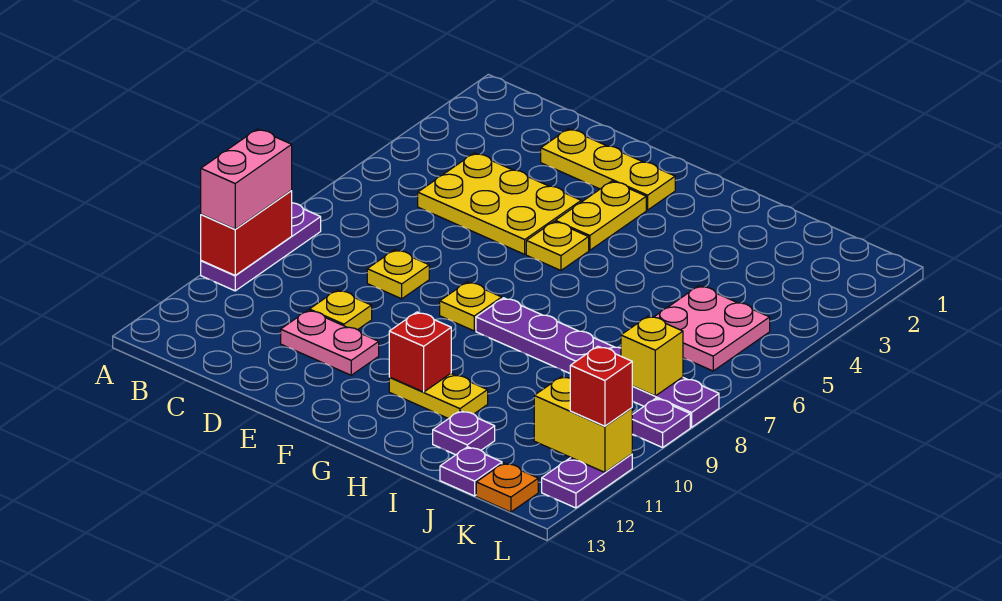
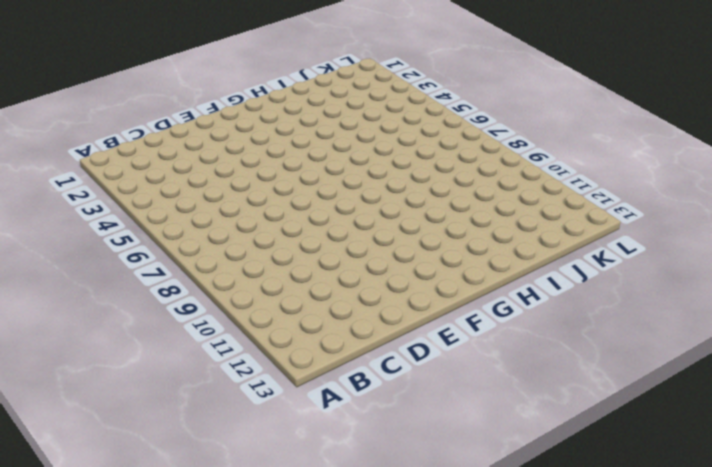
none -> purple 1x3 plate [201,203,321,291]
none -> yellow 2x3 plate [418,153,581,254]
none -> yellow 1x3 plate [541,129,675,210]

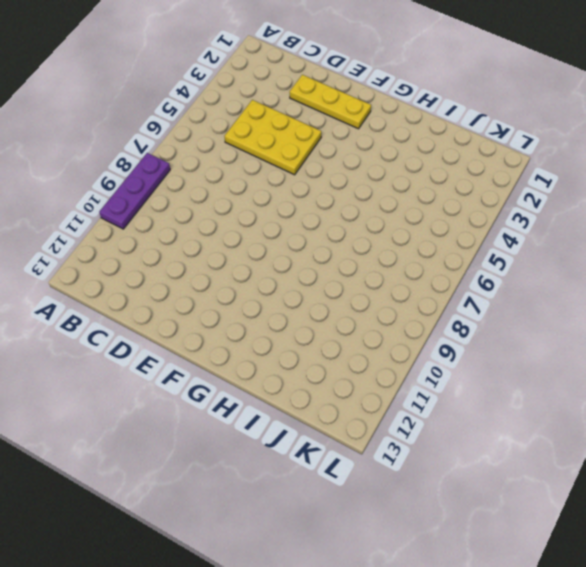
none -> yellow 1x1 plate [367,250,429,299]
none -> yellow 1x1 plate [309,290,372,330]
none -> pink 1x2 plate [281,310,379,375]

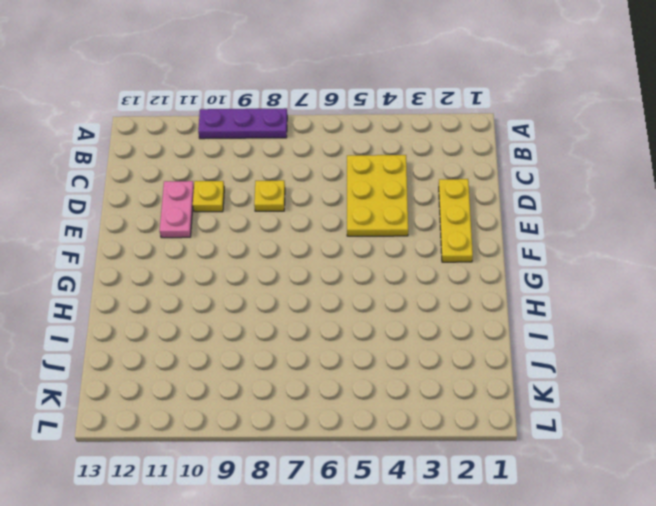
none -> yellow 1x2 plate [555,181,646,250]
none -> yellow 1x1 plate [526,221,589,270]
none -> yellow 1x1 plate [440,282,502,331]

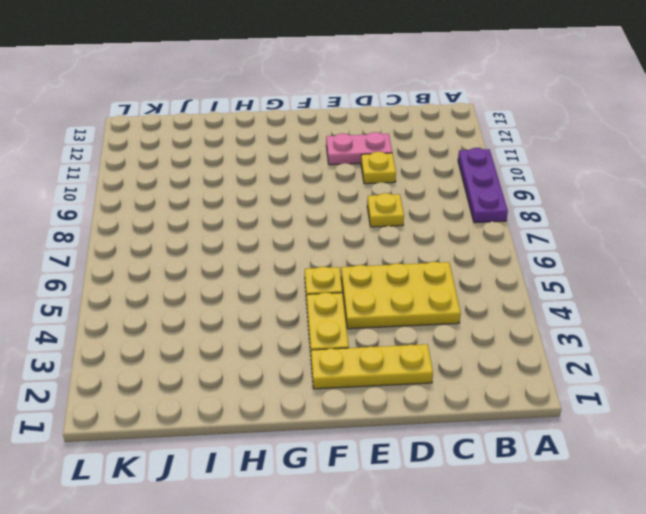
none -> yellow 1x1 plate [440,282,502,331]
none -> purple 1x6 plate [476,298,719,427]
none -> yellow 1x2 plate [389,374,488,419]

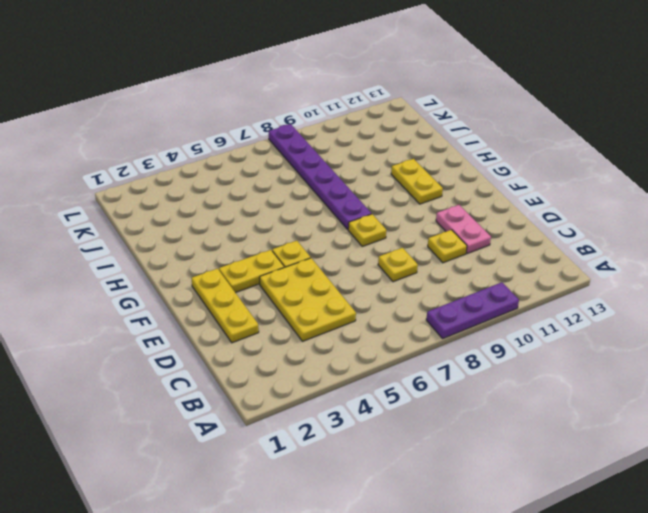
none -> purple 1x1 plate [433,411,495,455]
none -> pink 2x2 plate [655,286,770,371]
none -> purple 1x1 plate [440,447,502,496]

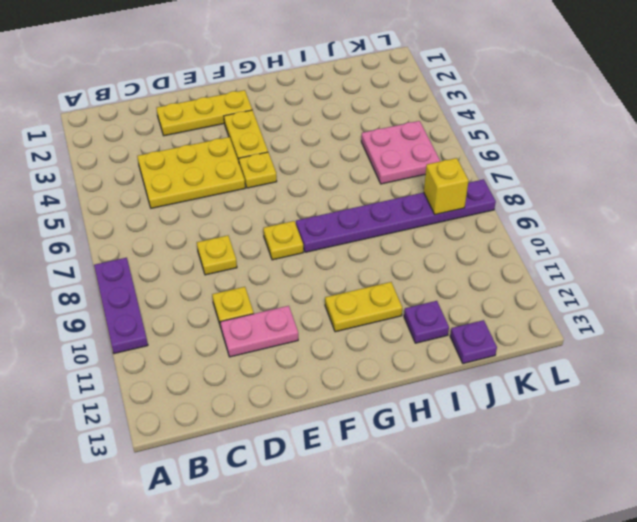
none -> orange 1x1 plate [476,463,538,512]
none -> purple 1x1 plate [632,398,690,447]
none -> purple 1x2 plate [542,454,632,508]

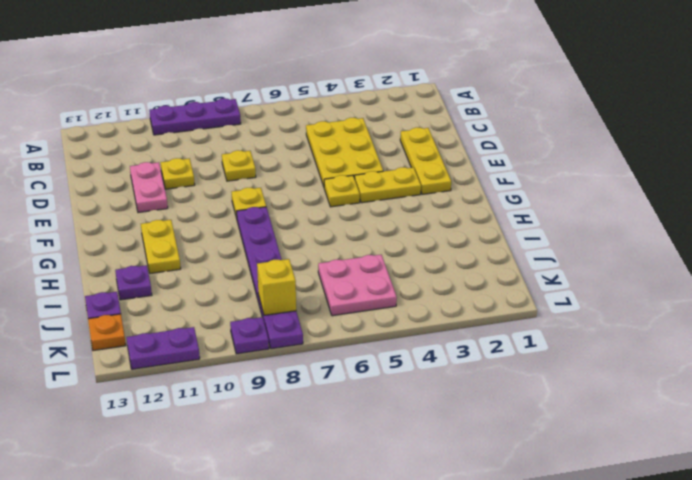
none -> red 1x2 brick [201,190,292,275]
none -> red 1x1 brick [389,312,451,392]
none -> yellow 1x2 brick [534,376,632,472]

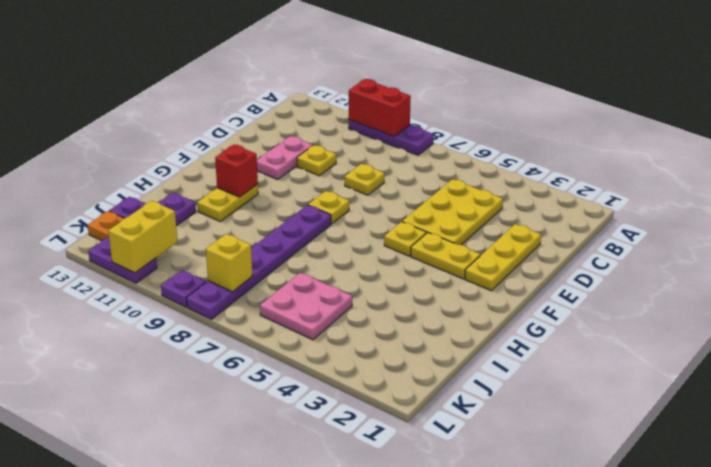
none -> pink 1x2 brick [201,129,292,229]
none -> red 1x1 brick [570,346,632,426]

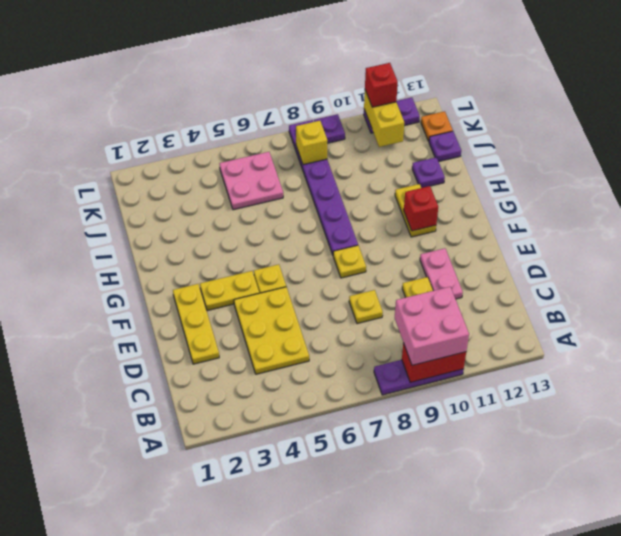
pink 2x2 brick [395,287,469,365] -> pink 1x2 brick [201,129,292,229]

